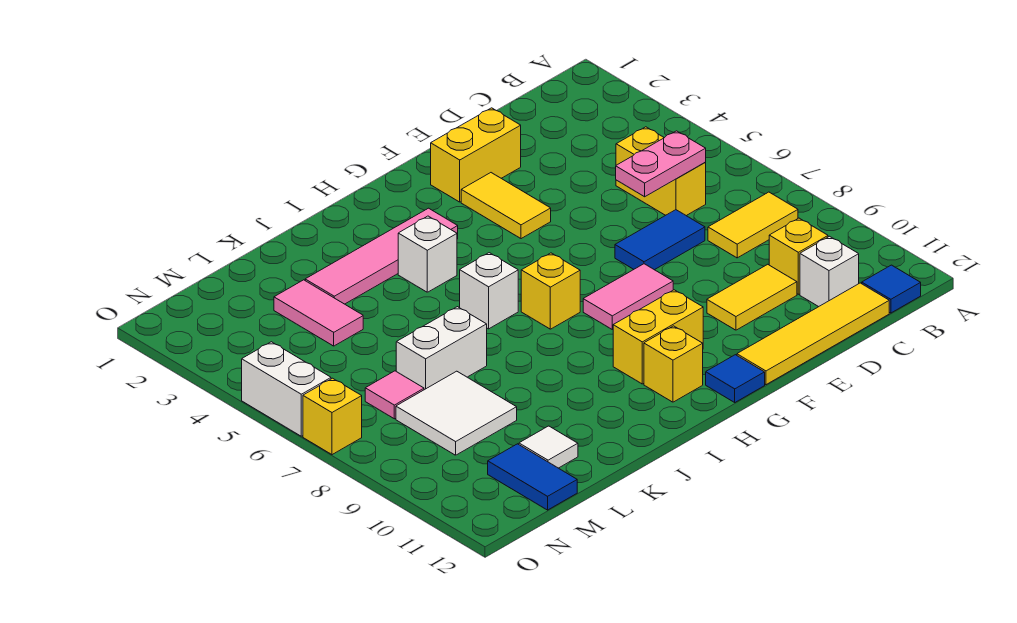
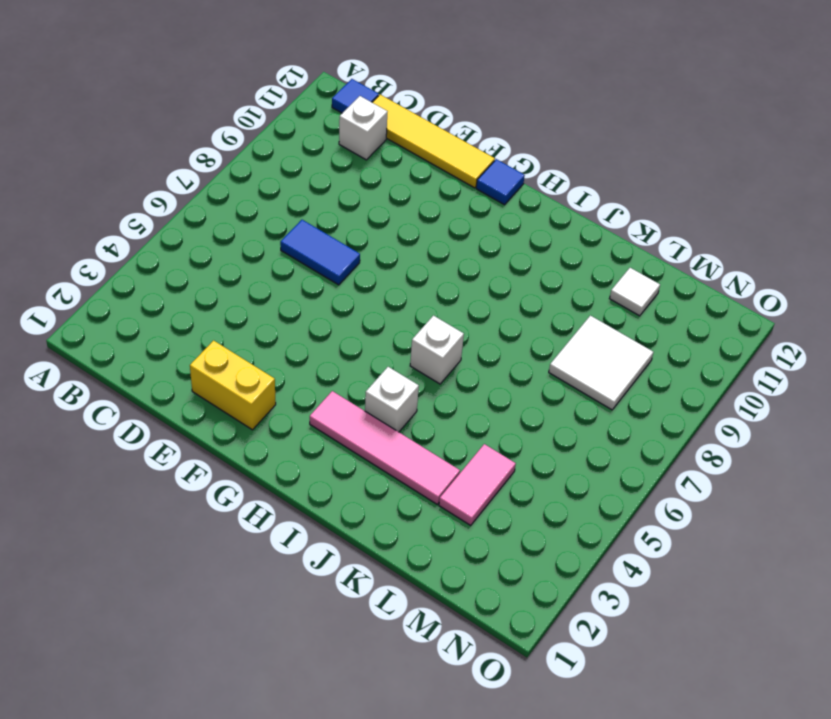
none -> yellow 1x2 tile [708,192,798,258]
none -> yellow 1x2 brick [616,127,706,216]
none -> yellow 1x1 brick [769,218,828,294]

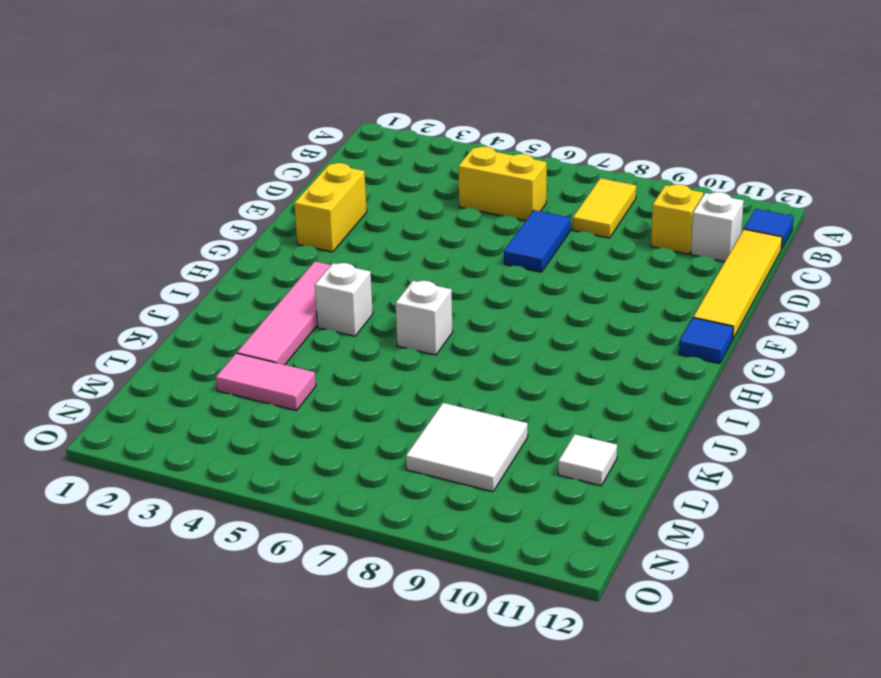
none -> yellow 1x2 tile [707,264,797,330]
none -> yellow 1x2 tile [461,173,551,239]
none -> pink 1x2 tile [583,264,673,329]

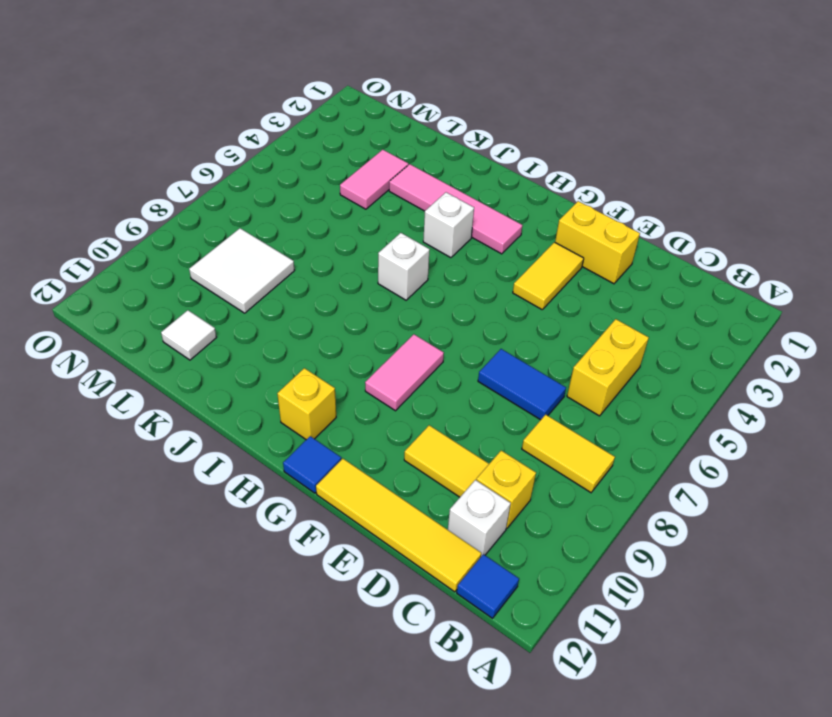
pink 1x2 tile [365,334,444,411] -> pink 1x2 tile turned to [583,264,673,329]
none -> yellow 1x2 brick [613,290,703,384]
none -> yellow 1x1 brick [521,253,580,329]
none -> white 1x2 brick [396,307,487,390]

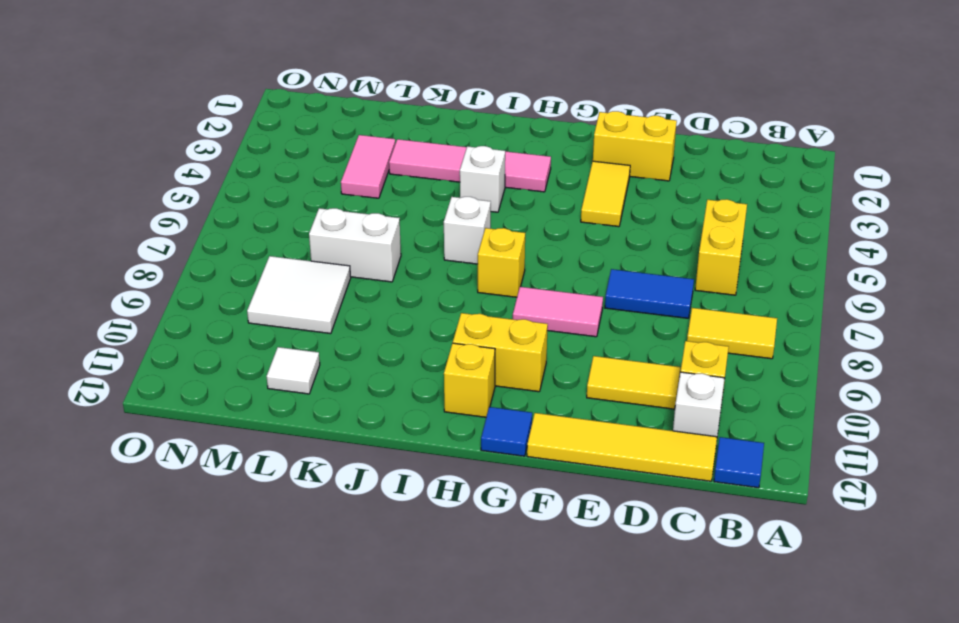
none -> pink 1x1 tile [365,371,424,419]
none -> blue 1x2 tile [488,444,577,510]
none -> white 1x2 brick [242,342,331,436]

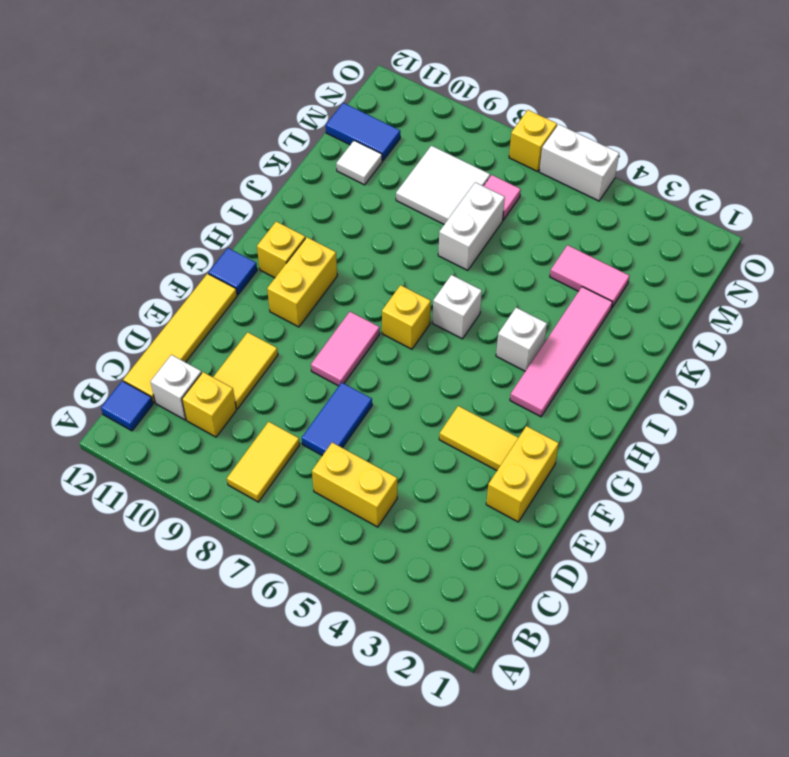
none -> pink 1x2 plate [616,131,706,197]

